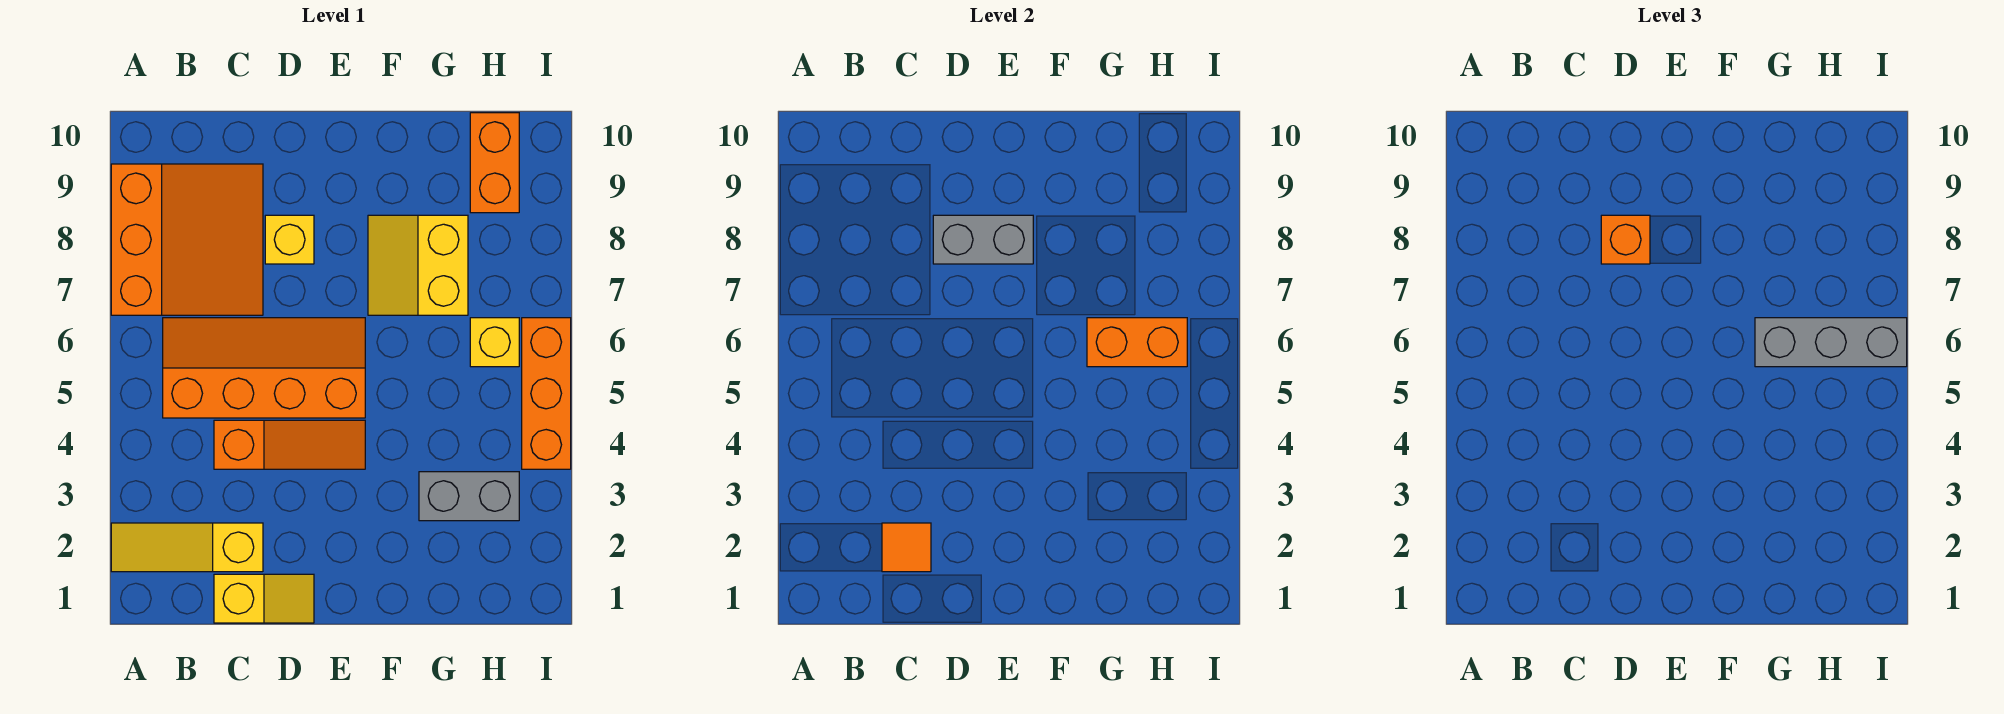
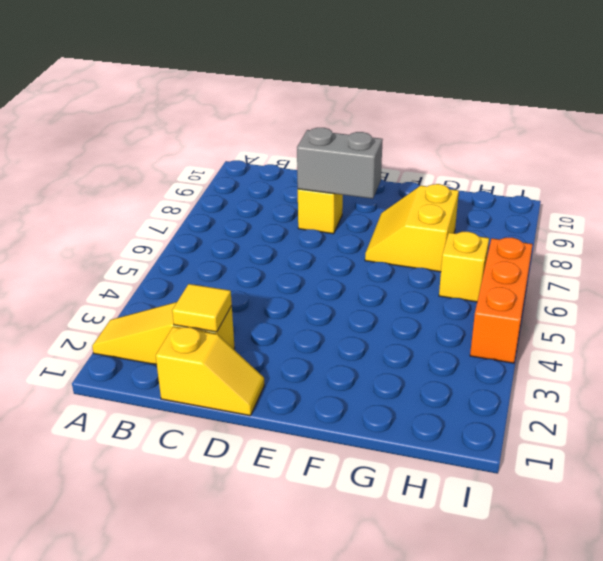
yellow 1x1 tile [172,284,232,332] -> orange 1x1 tile [882,523,931,572]
none -> orange 3x3 slope [111,164,263,315]
none -> orange 2x4 slope [163,318,365,418]
none -> orange 1x3 slope [214,420,365,469]

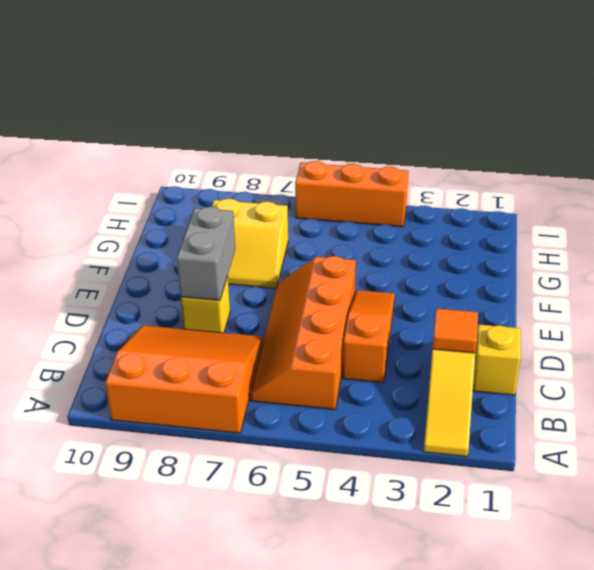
none -> grey 1x2 brick [419,472,519,521]
none -> yellow 1x1 brick [470,318,519,367]
none -> orange 1x2 brick [470,113,519,213]

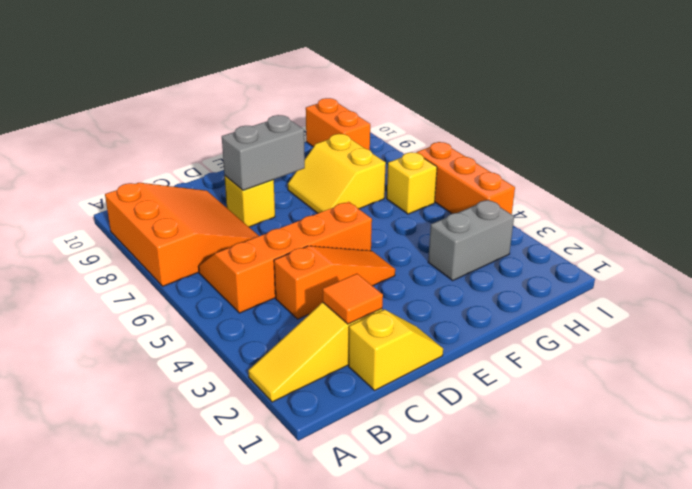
none -> orange 1x2 brick [1087,318,1187,367]
none -> orange 1x1 brick [1601,215,1650,264]
none -> grey 1x3 brick [1755,318,1907,367]

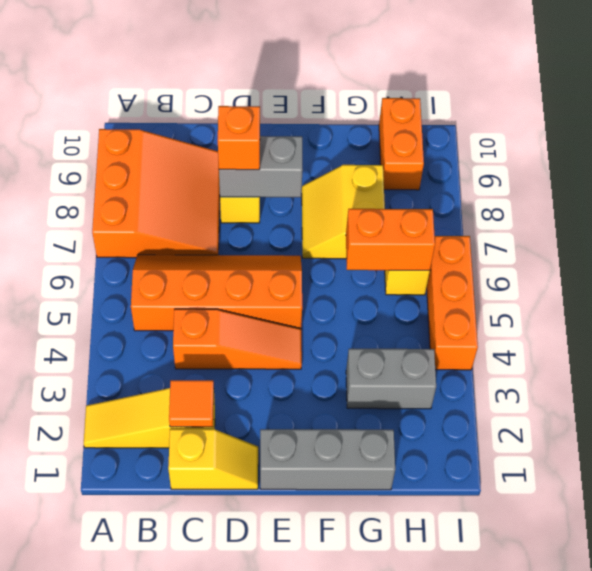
grey 1x3 brick [260,429,395,490] -> grey 1x3 brick moved to [1755,318,1907,367]

